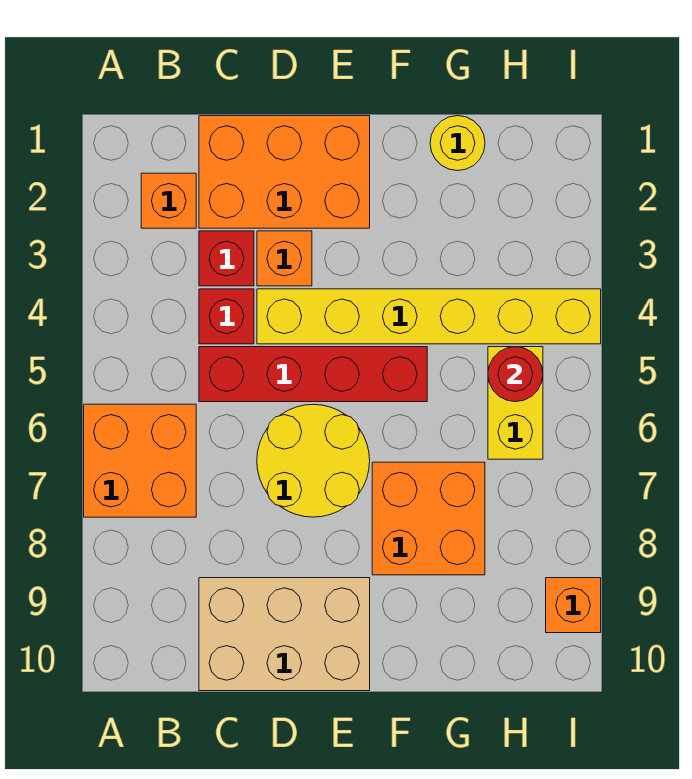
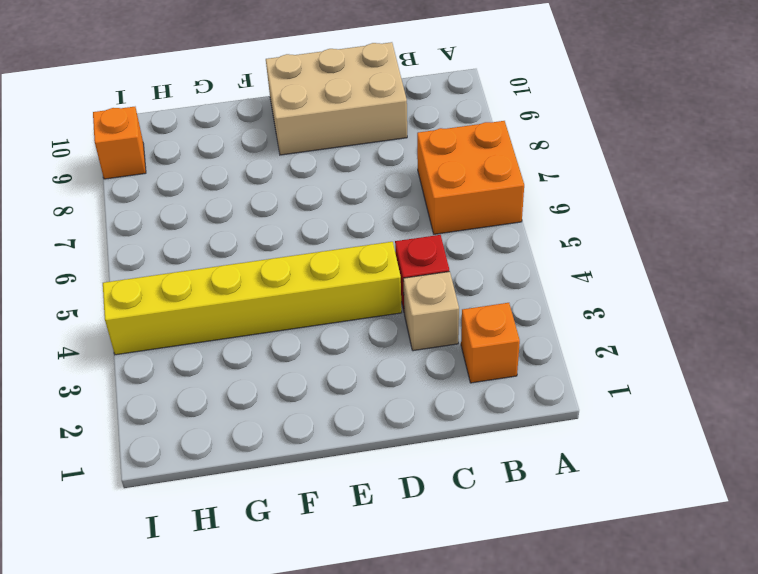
tan 1x1 brick [403,271,459,351] -> red 1x1 brick [199,231,254,286]
none -> orange 2x3 brick [199,116,370,228]
none -> red 1x4 brick [199,347,427,402]
none -> orange 1x1 brick [257,231,312,286]

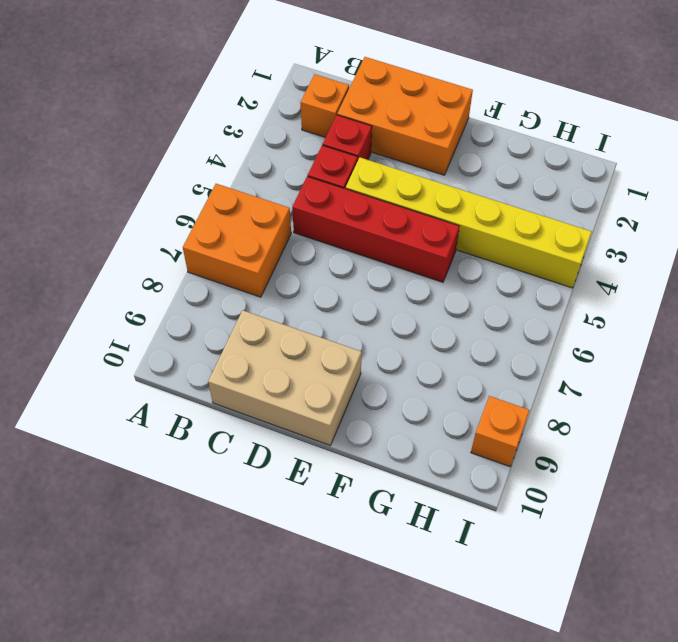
none -> orange 1x1 brick [257,231,312,286]
none -> yellow 2x2 round brick [257,404,370,517]
none -> orange 2x2 brick [372,462,485,575]

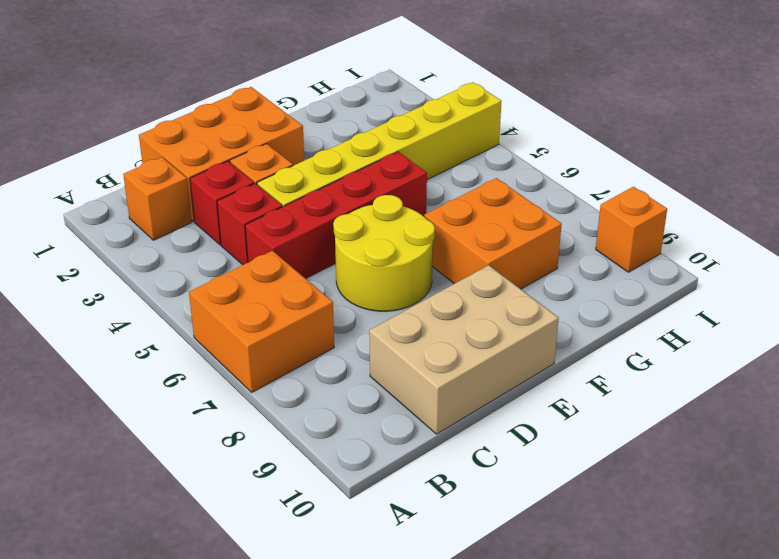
none -> yellow 1x1 round brick [430,116,485,171]
none -> yellow 1x2 brick [488,347,543,459]
none -> red 1x1 round brick [488,347,543,402]

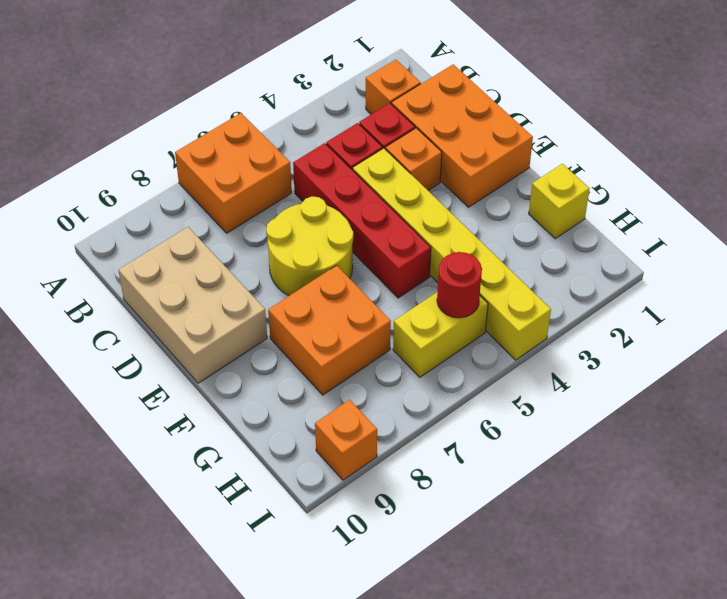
yellow 1x1 brick [529,164,590,239] -> yellow 1x1 round brick [430,116,485,171]

